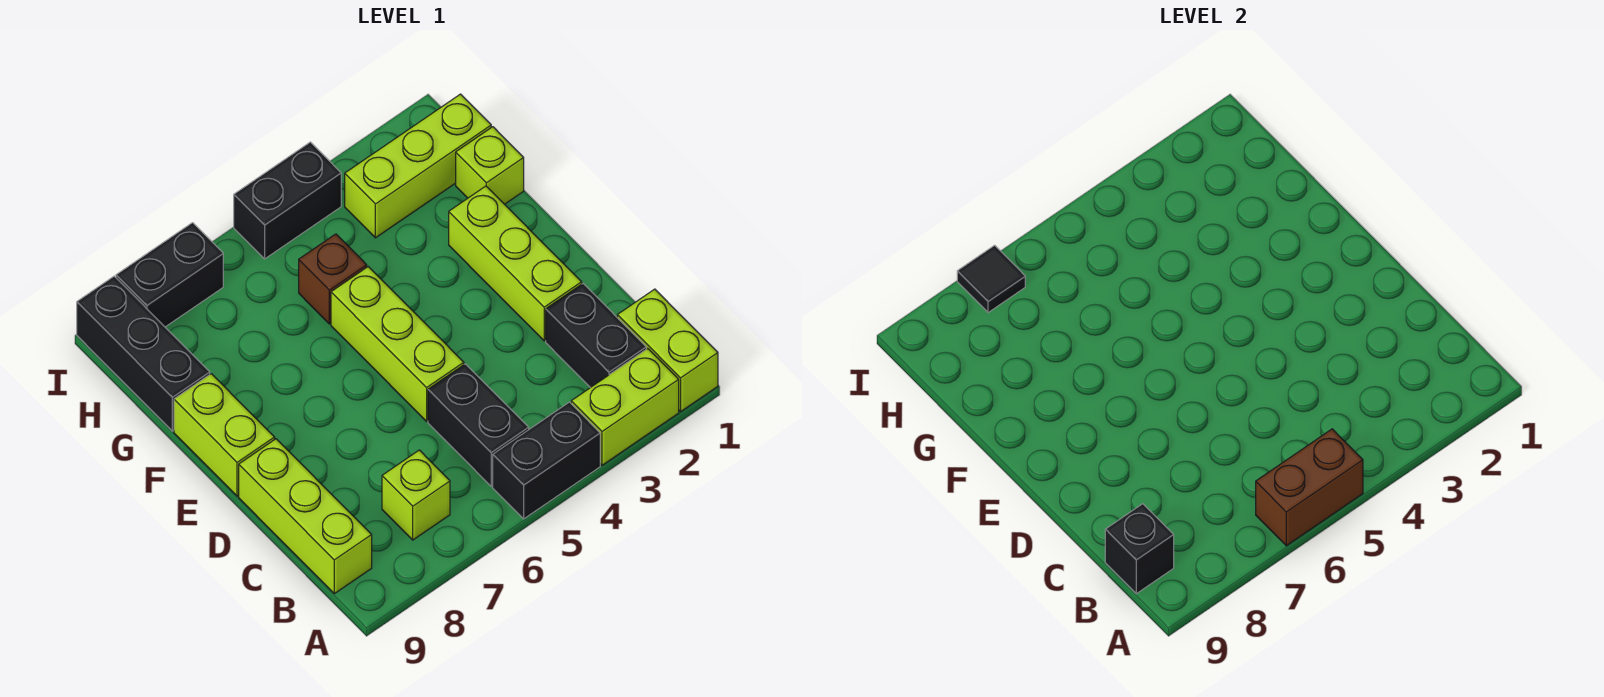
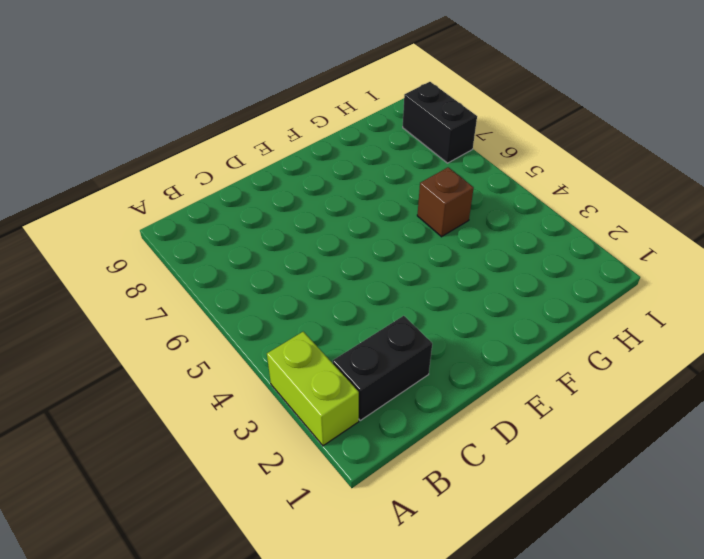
none -> lime 1x2 brick [617,289,718,411]
none -> black 1x2 brick [493,402,600,519]
none -> black 1x2 brick [428,364,529,486]

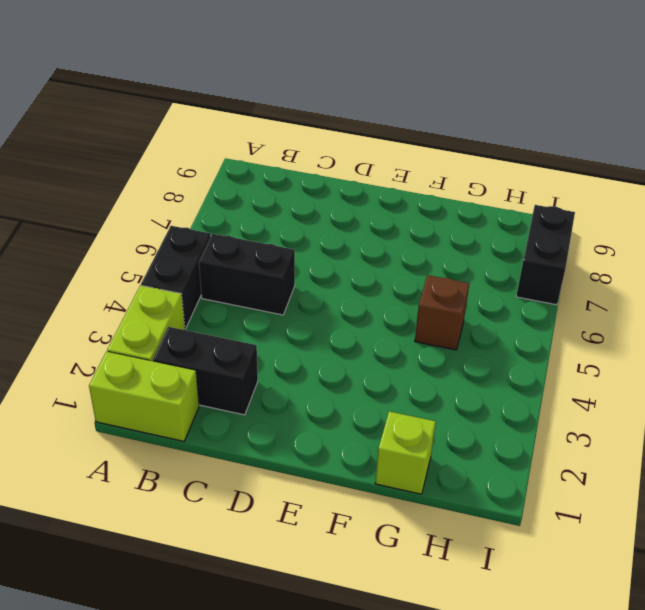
none -> lime 1x1 brick [382,450,450,540]
none -> lime 1x3 brick [239,439,372,594]
none -> lime 1x3 brick [449,186,582,341]

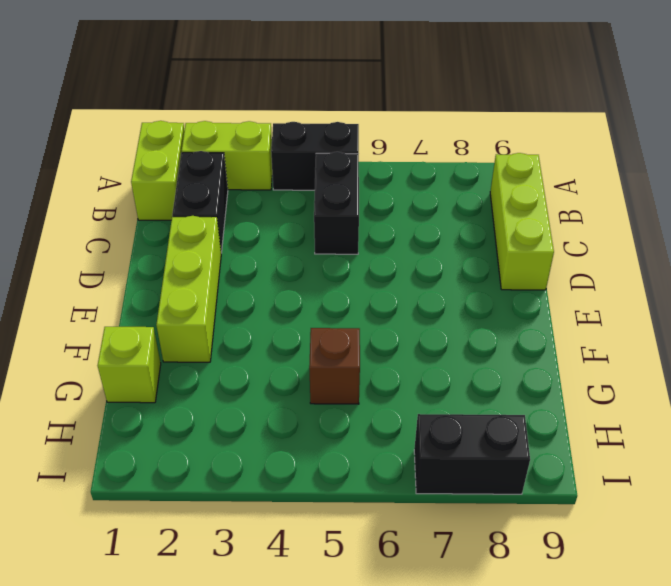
none -> lime 1x1 brick [382,450,450,540]
none -> lime 1x3 brick [331,267,464,421]
none -> lime 1x2 brick [174,374,275,496]

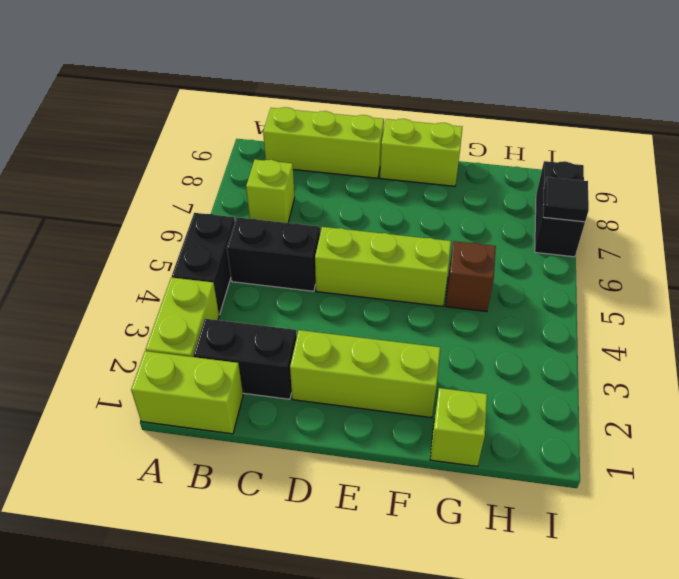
none -> black 1x3 brick [77,276,210,431]
none -> lime 1x3 brick [345,94,491,238]
none -> black 1x2 brick [234,142,341,259]

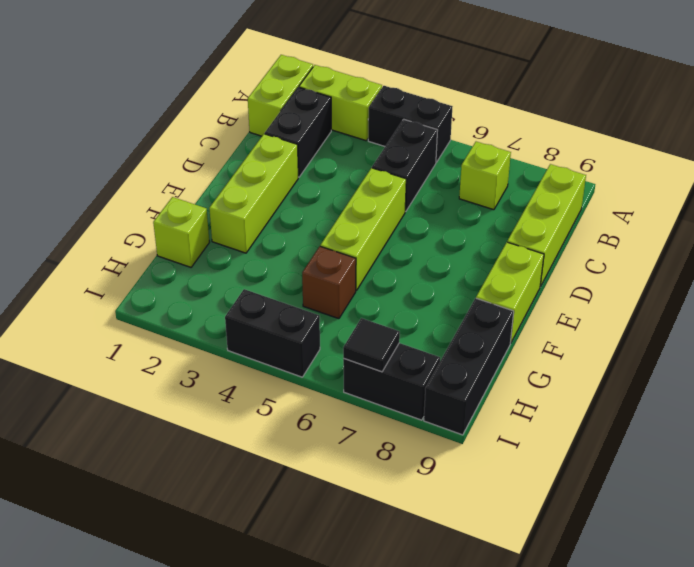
none -> lime 1x3 brick [345,94,491,238]
none -> brown 1x2 brick [1256,429,1363,546]
none -> black 1x1 brick [1105,504,1174,594]

